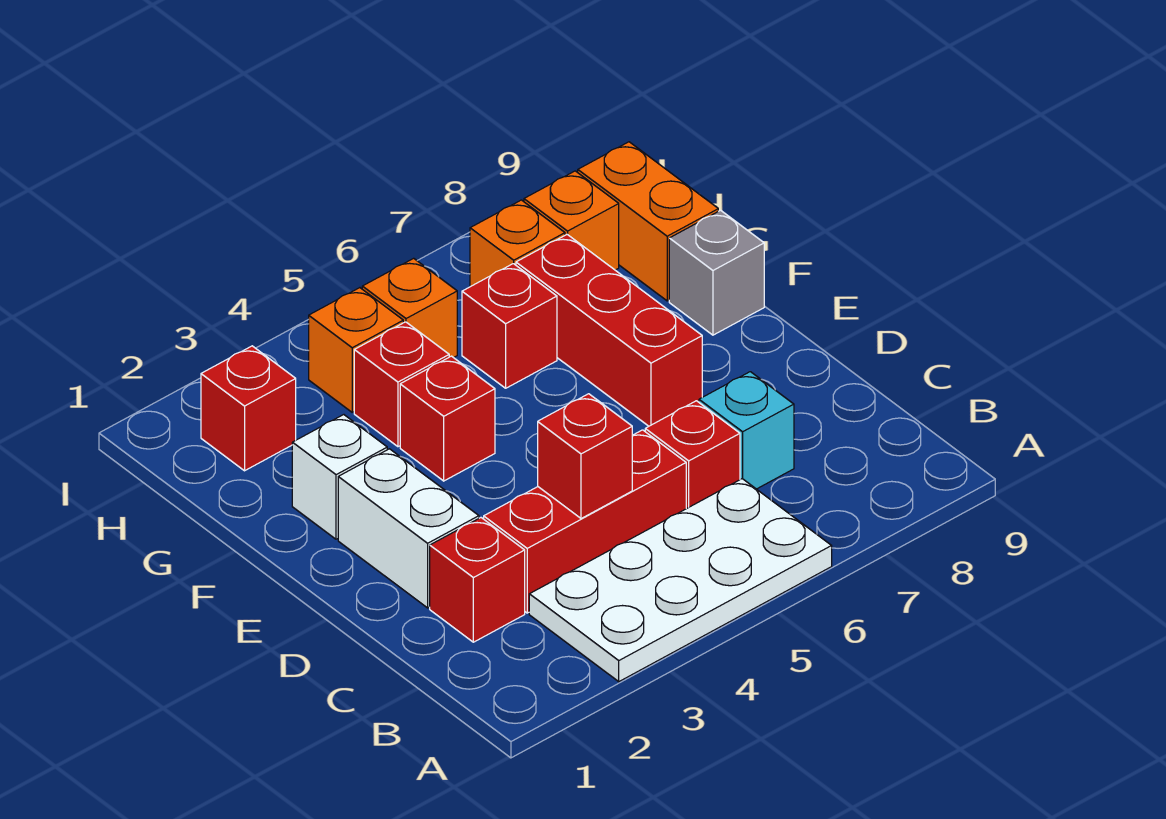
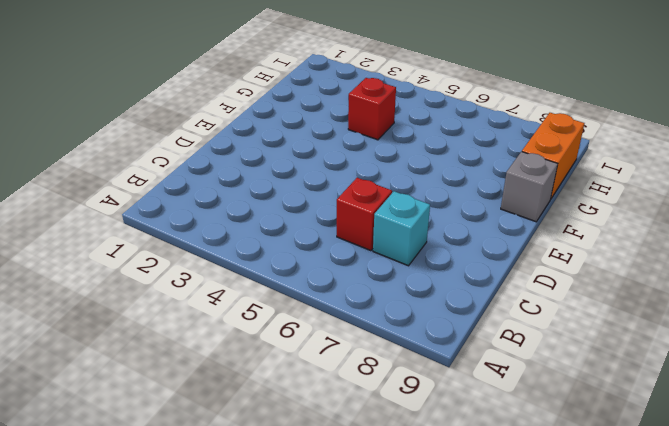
none -> white 2x4 plate [529,479,832,682]
none -> red 1x1 brick [430,518,525,642]
none -> red 1x3 brick [484,430,686,613]

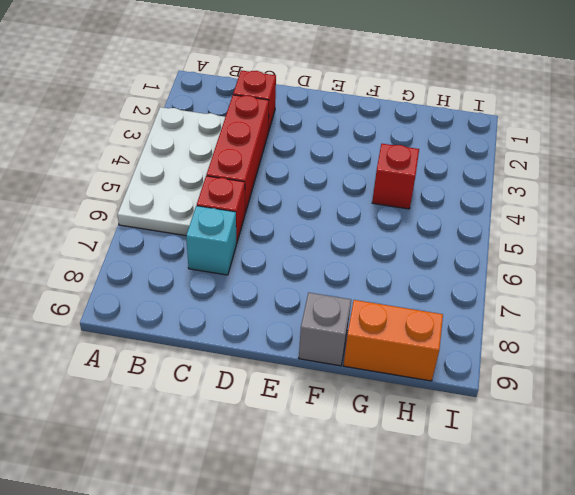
none -> white 1x2 brick [338,449,479,608]
none -> red 1x3 brick [516,234,702,426]
none -> white 1x1 brick [292,415,387,539]

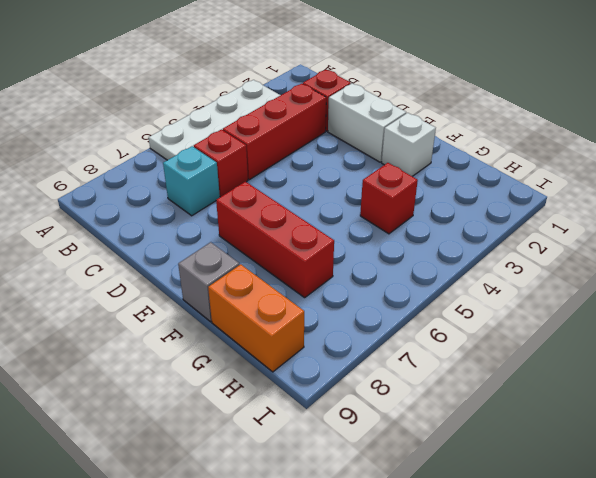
none -> red 1x1 brick [400,356,495,481]
none -> red 1x1 brick [462,264,557,388]
none -> red 1x1 brick [201,346,296,471]

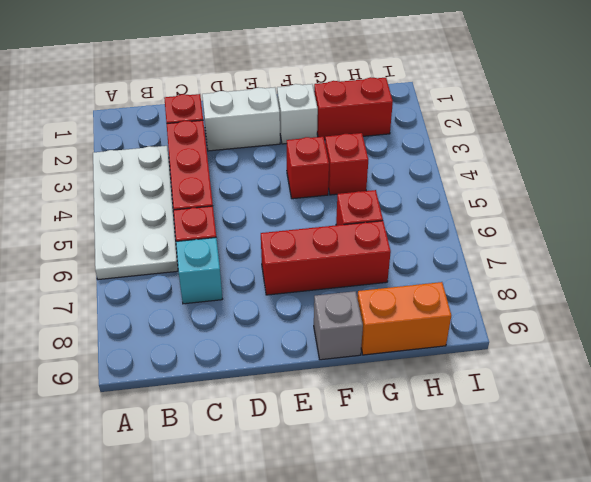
red 1x2 brick [314,77,393,140] -> red 1x1 brick [201,346,296,471]
none -> orange 1x1 brick [309,288,403,412]
none -> orange 1x1 brick [362,258,457,358]
none -> orange 1x1 brick [470,200,565,287]

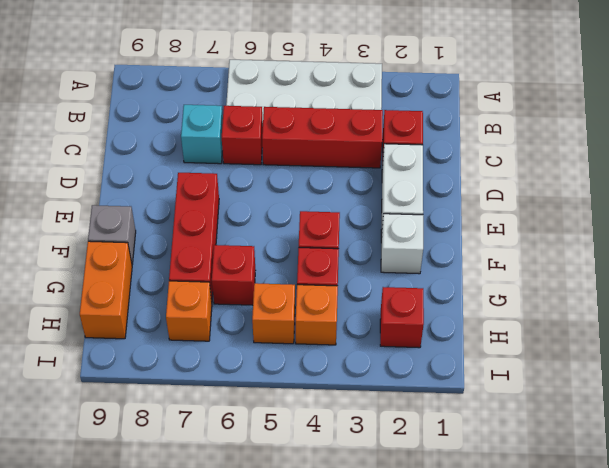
none -> orange 1x1 brick [524,171,619,270]
none -> red 1x1 brick [538,394,632,519]

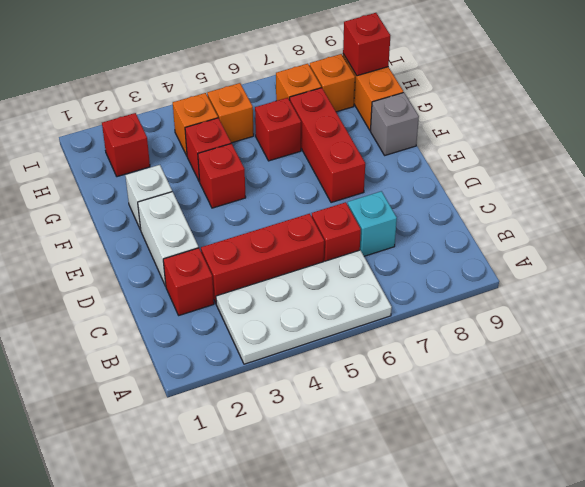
red 1x1 brick [343,13,390,76] -> red 1x1 brick moved to [538,394,632,519]

